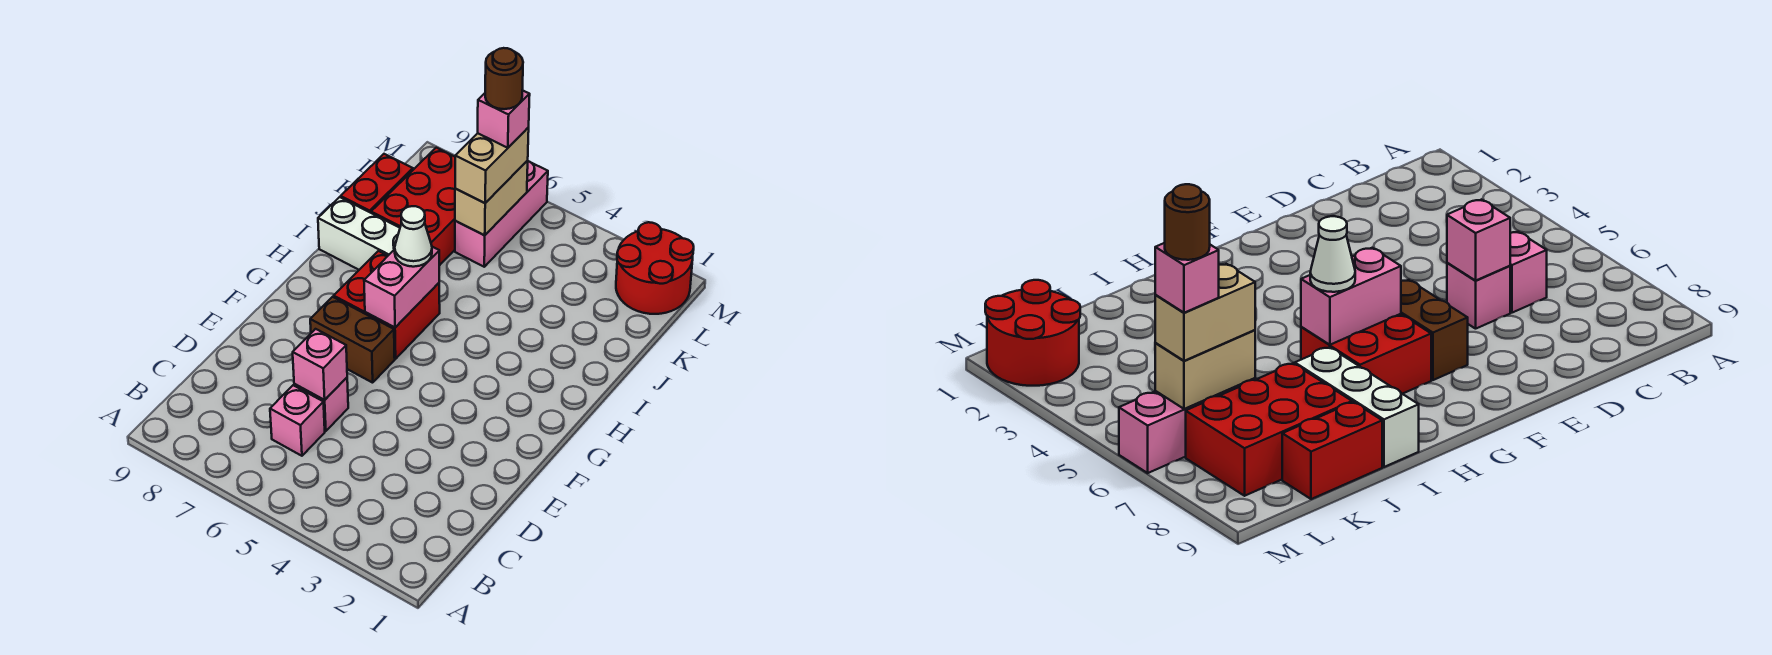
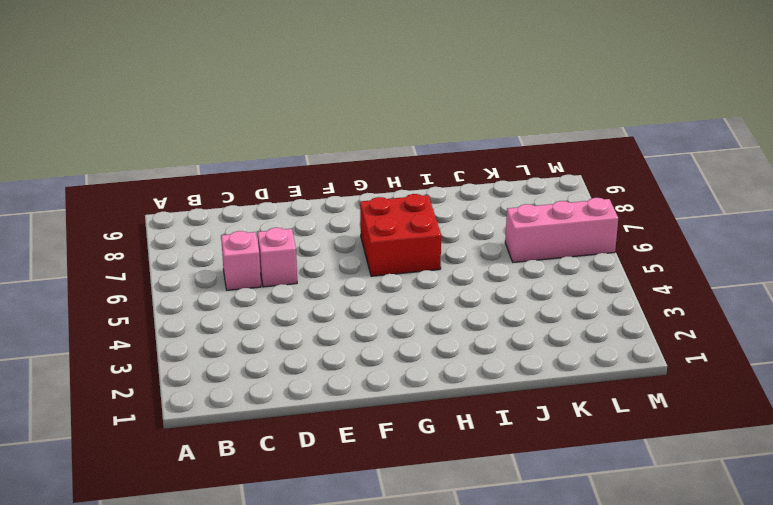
none -> brown 1x2 brick [310,297,395,383]
none -> white 1x3 brick [318,197,400,270]
none -> red 2x3 brick [371,148,455,266]

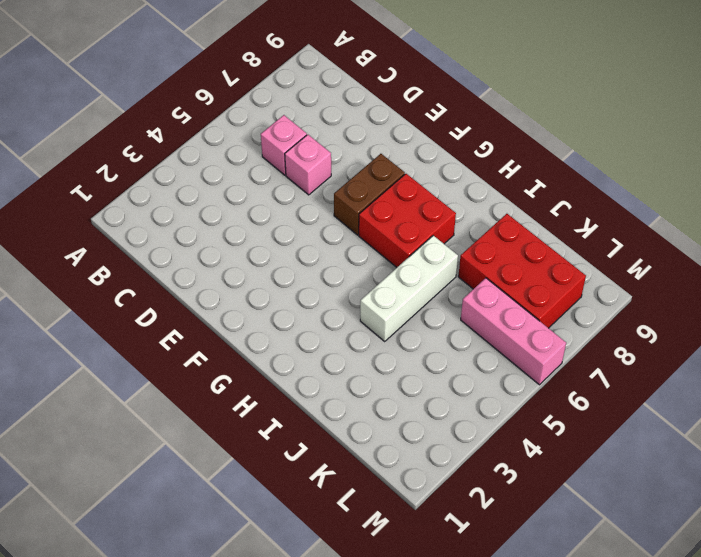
white 1x3 brick [360,235,458,341] -> white 1x3 brick moved to [318,197,400,270]
none -> red 1x2 brick [341,154,413,213]
none -> red 2x2 round brick [616,222,694,314]
none -> pink 1x1 brick [293,329,347,400]

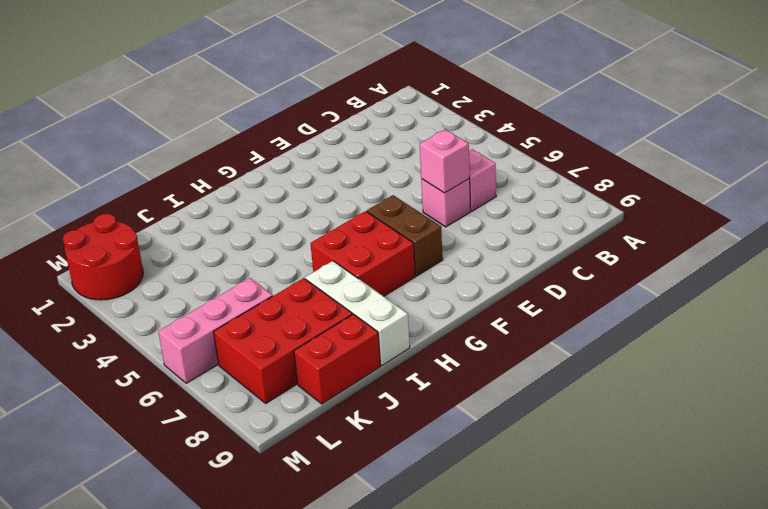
none -> pink 1x2 brick [364,247,439,327]
none -> tan 1x2 brick [455,161,528,235]
none -> white 1x1 cone [395,206,432,267]

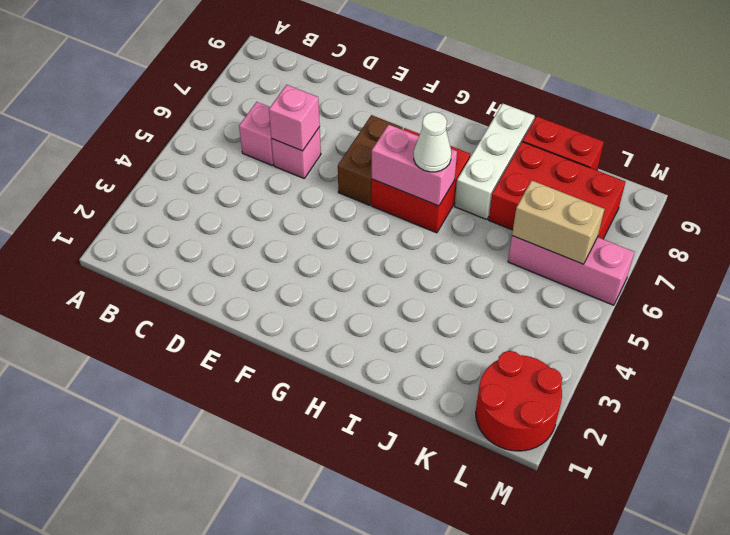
none -> tan 1x2 brick [455,128,529,203]
none -> pink 1x1 brick [478,90,530,148]
none -> brown 1x1 round brick [485,48,523,109]

